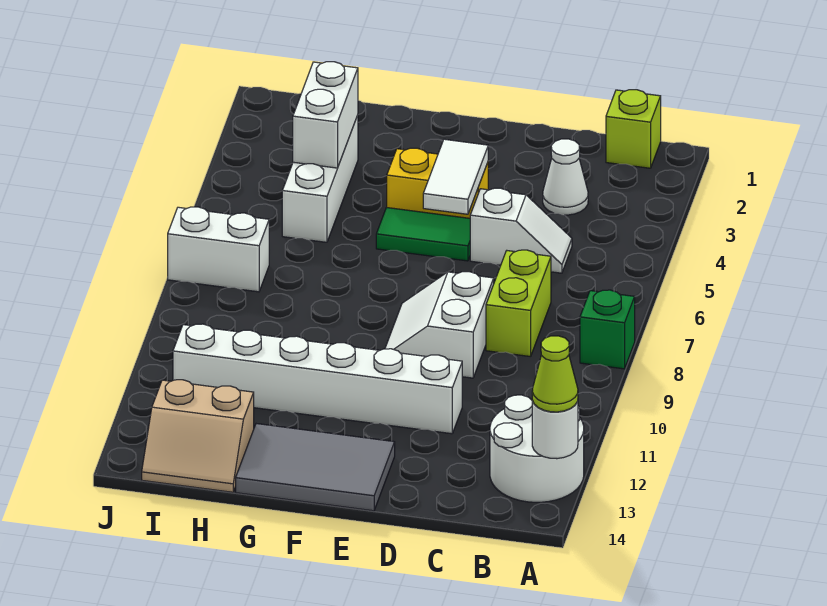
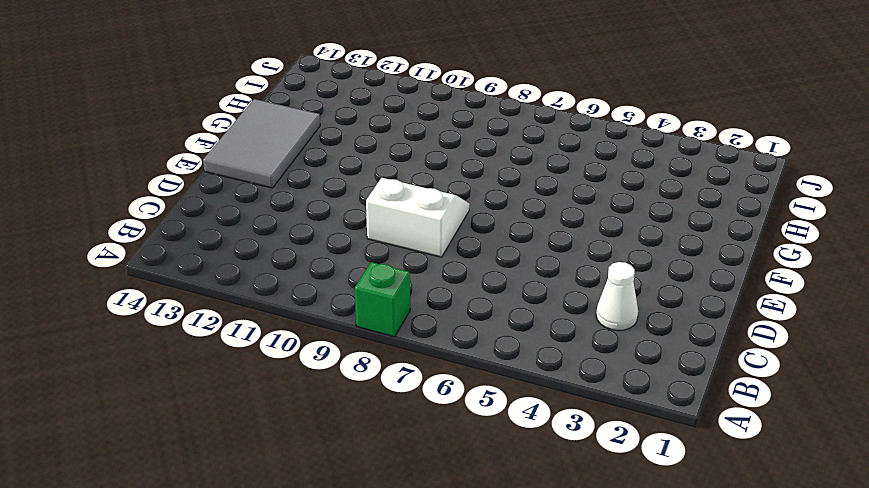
none -> white 2x2 round brick [490,395,584,502]
none -> lime 1x1 brick [606,90,661,168]
none -> white 1x2 slope [470,188,572,273]

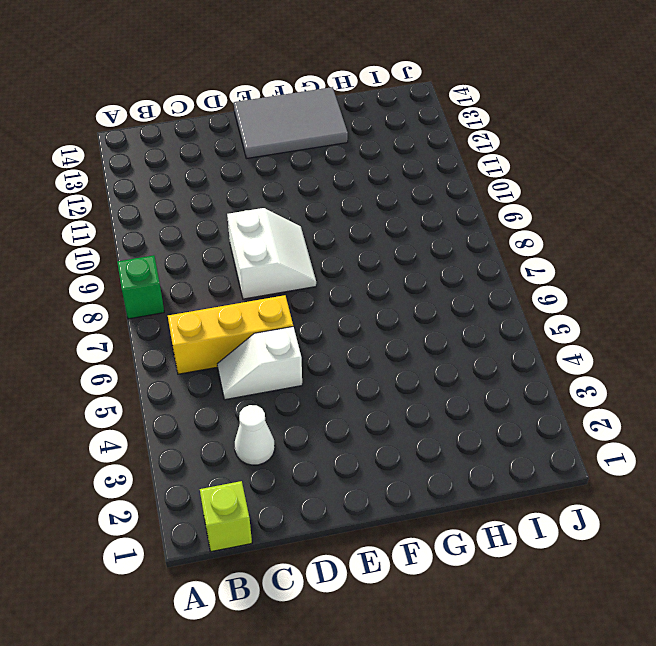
yellow 1x3 brick [168,295,293,374] -> none
none -> white 2x2 round brick [490,395,584,502]
none -> lime 1x2 brick [486,250,551,357]
none -> white 1x6 brick [173,324,462,434]

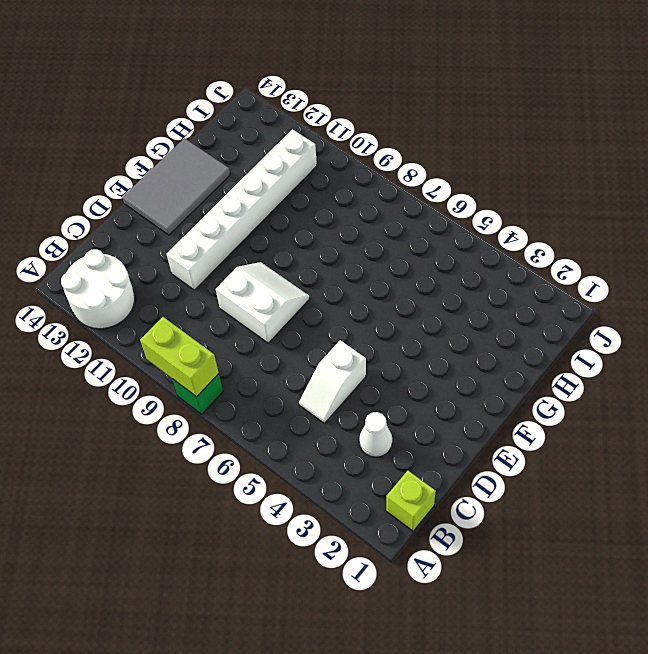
lime 1x2 brick [140,317,219,397] -> lime 1x2 brick moved to [486,250,551,357]
none -> yellow 1x2 brick [387,148,488,218]
none -> green 1x2 tile [376,207,470,261]
none -> white 1x3 brick [282,115,358,242]

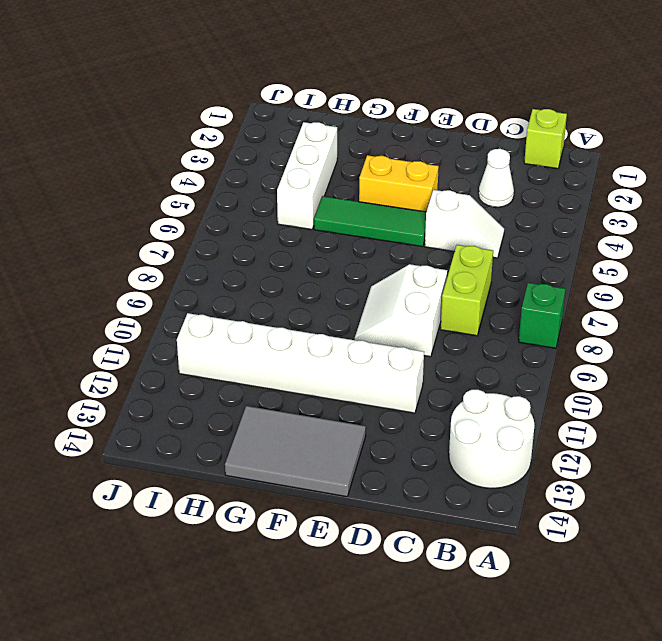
green 1x3 tile [314,196,426,247] -> green 1x2 tile [376,207,470,261]
none -> tan 2x2 slope [142,380,254,492]
none -> white 1x2 brick [168,207,269,292]
none -> white 1x1 round brick [532,400,578,459]

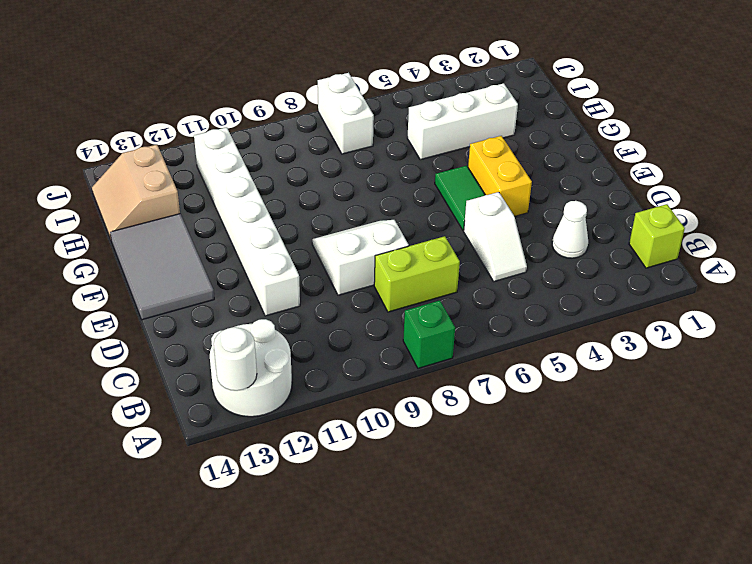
none -> white 1x2 tile [423,139,488,214]
none -> white 1x2 brick [293,62,358,168]
none -> lime 1x1 cone [532,336,578,412]

